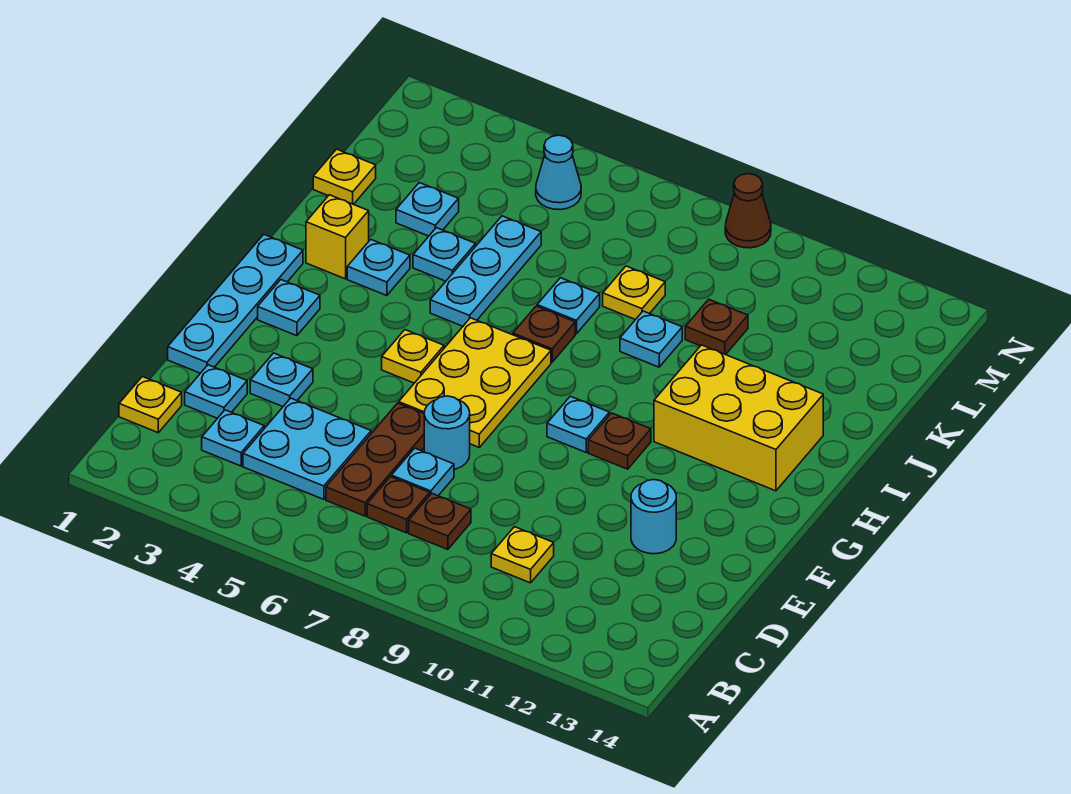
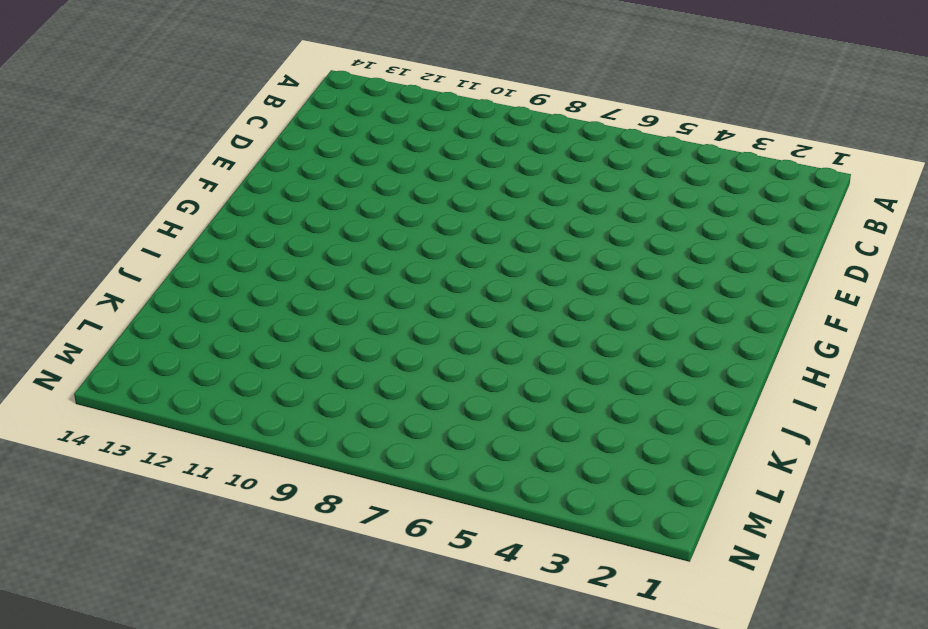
none -> yellow 1x1 plate [119,377,182,433]
none -> cyan 1x1 plate [202,410,264,466]
none -> cyan 2x2 plate [243,398,371,499]
none -> brown 1x3 plate [326,403,424,516]

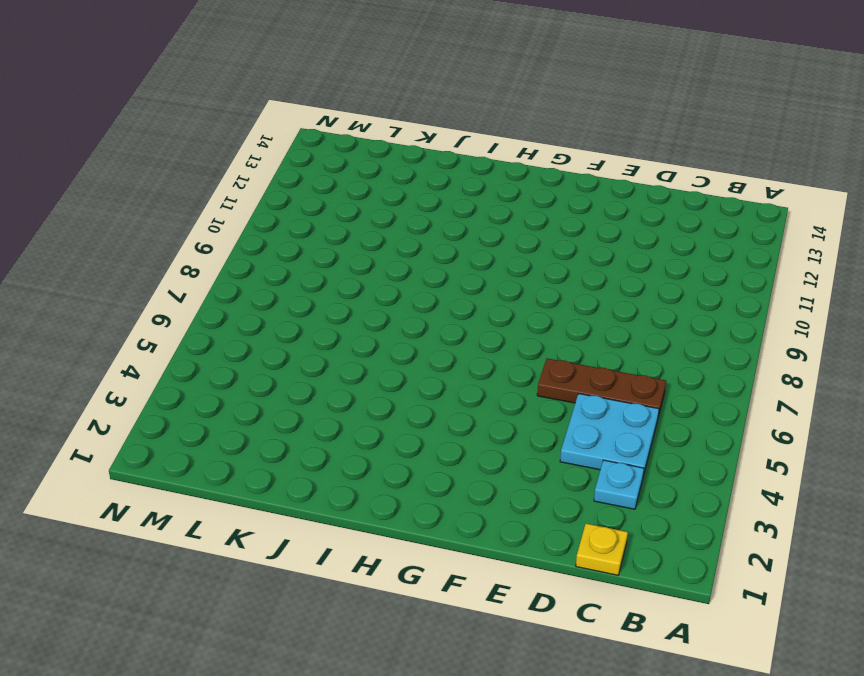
none -> brown 1x1 plate [367,477,430,533]
none -> brown 1x1 plate [409,493,471,550]
none -> yellow 1x1 plate [491,527,554,583]
none -> cyan 1x1 plate [185,365,247,418]

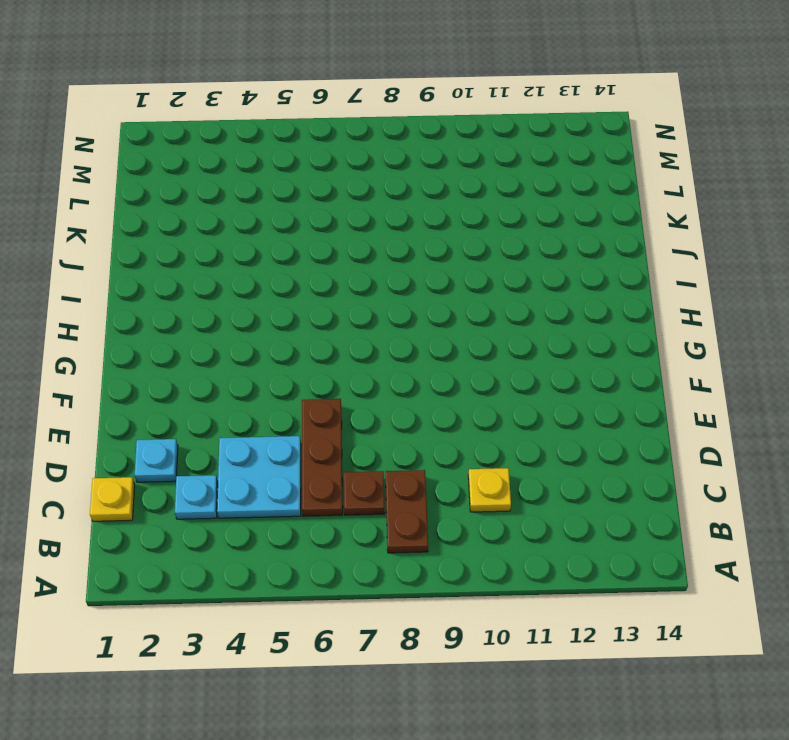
brown 1x2 plate [386,470,428,553] -> brown 1x1 plate [409,493,471,550]
none -> cyan 1x1 plate [391,448,454,496]
none -> cyan 1x4 plate [168,235,303,373]
none -> cyan 1x1 plate [250,353,313,406]
none -> cyan 1x1 round brick [424,396,470,469]

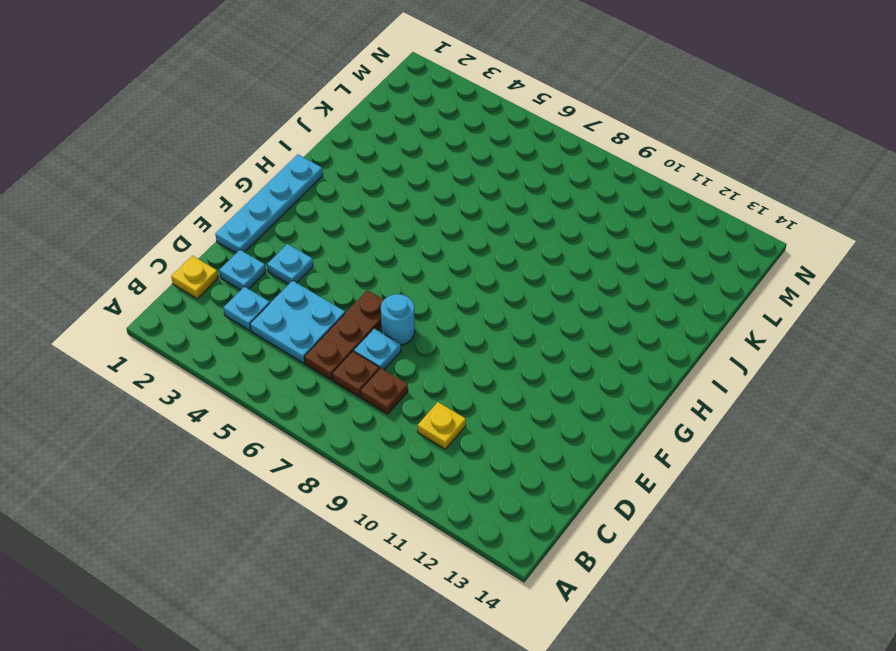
none -> cyan 1x1 round brick [631,480,676,554]
none -> yellow 2x3 plate [399,318,551,447]
none -> cyan 1x1 plate [258,280,320,336]
none -> yellow 1x1 plate [382,330,444,383]

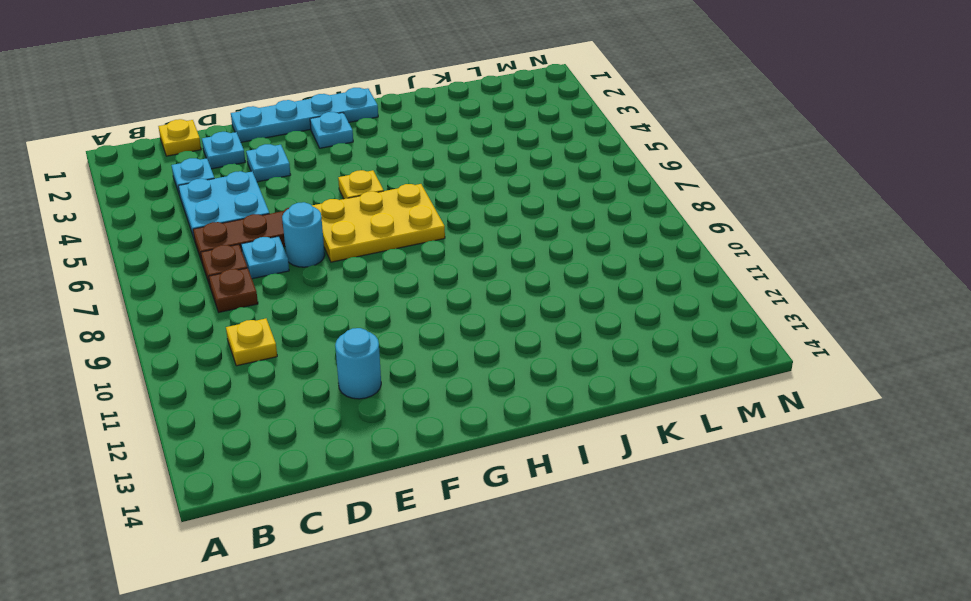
none -> cyan 1x1 plate [547,396,609,452]
none -> brown 1x1 plate [588,413,651,469]
none -> yellow 2x3 brick [654,345,823,491]
none -> yellow 1x1 brick [306,195,369,279]

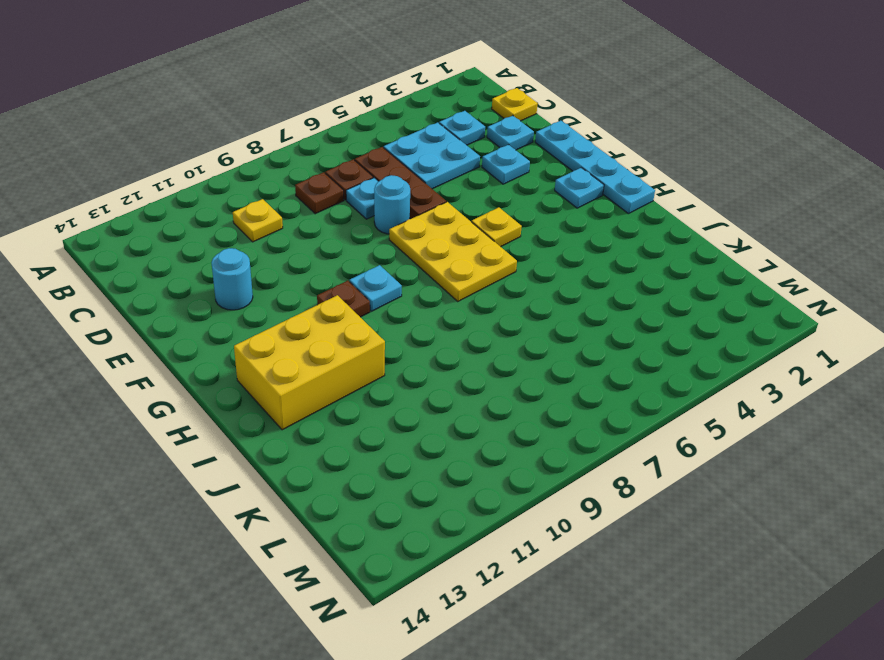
none -> yellow 1x1 brick [306,195,369,279]
none -> cyan 1x1 plate [347,239,410,296]
none -> cyan 1x3 plate [430,216,541,326]
none -> brown 1x1 plate [513,306,575,362]

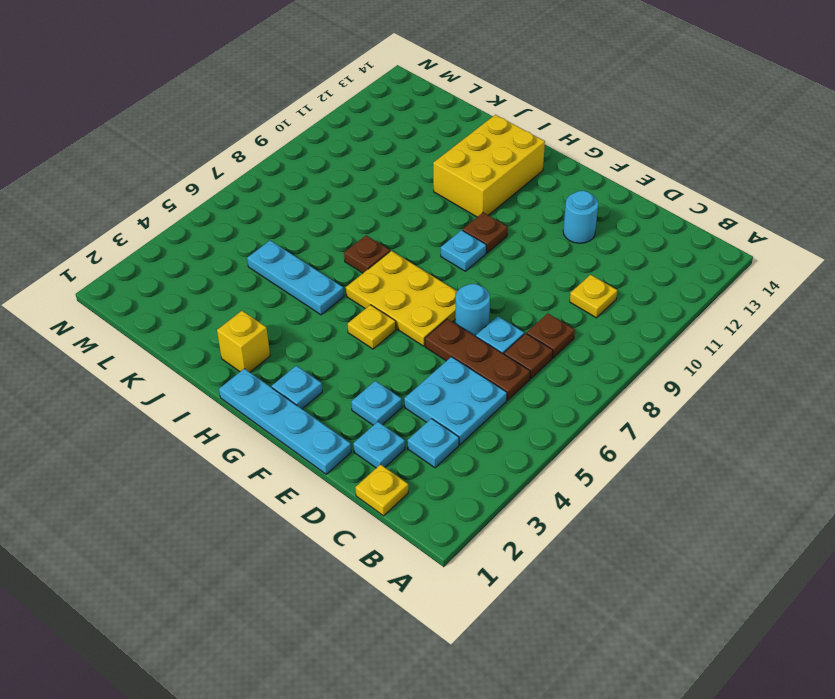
none -> cyan 1x1 plate [347,239,410,296]
none -> cyan 1x1 plate [413,228,476,281]
none -> cyan 1x1 plate [537,278,600,334]
none -> cyan 1x1 plate [620,311,682,367]

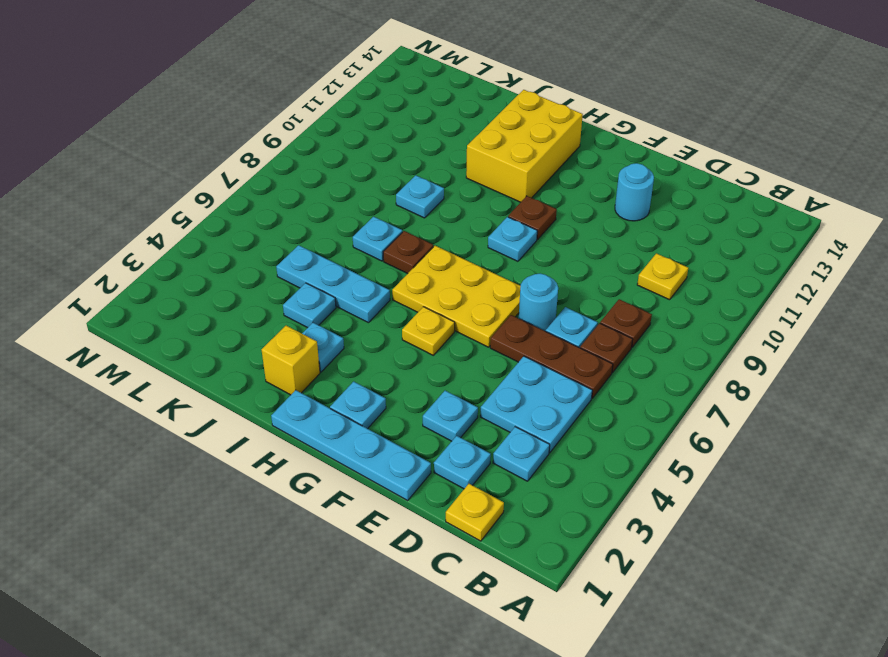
none -> yellow 1x1 plate [313,149,376,205]
none -> cyan 1x1 plate [396,183,459,236]
none -> yellow 1x1 plate [603,266,665,320]
none -> brown 1x1 plate [685,299,748,355]

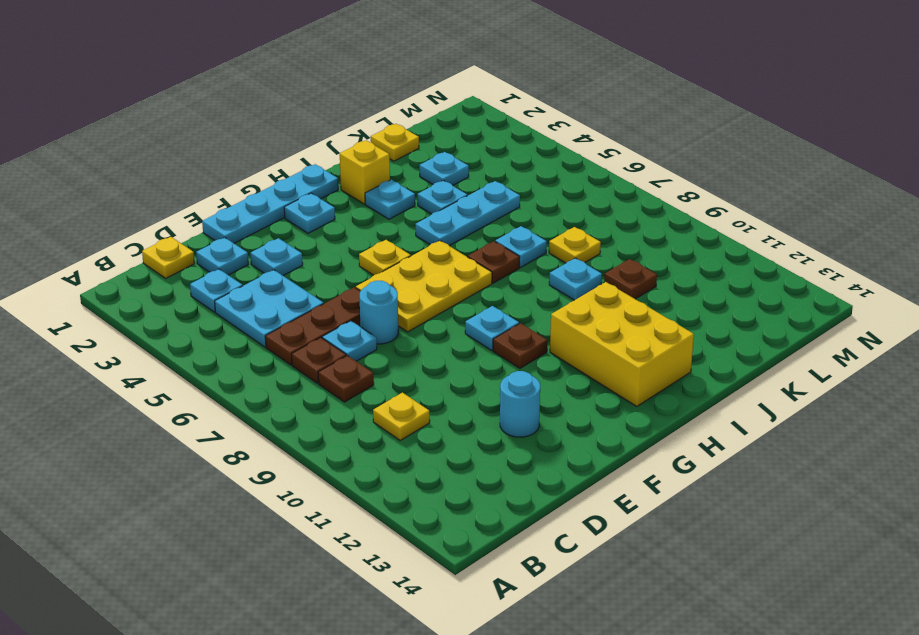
none -> cyan 1x1 cone [536,135,581,210]
none -> brown 1x1 cone [725,174,771,248]

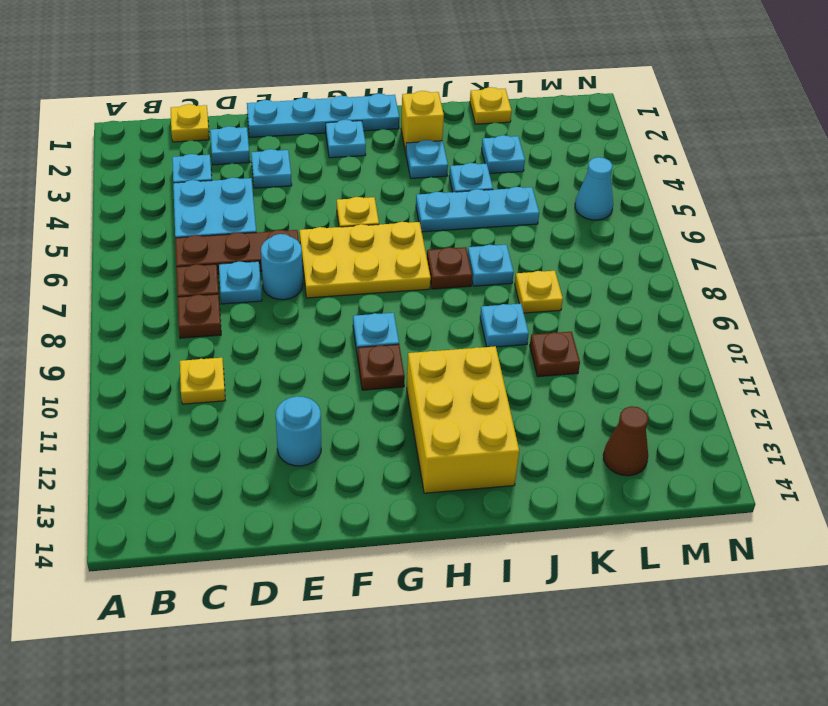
brown 1x1 cone [603,406,648,476] -> brown 1x1 cone moved to [725,174,771,248]

